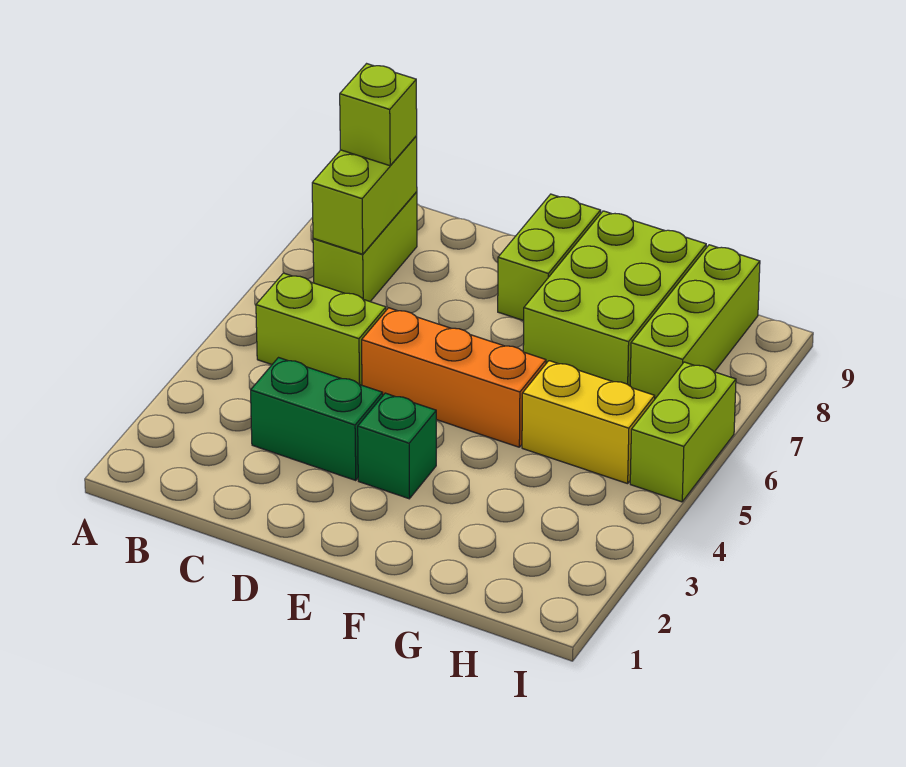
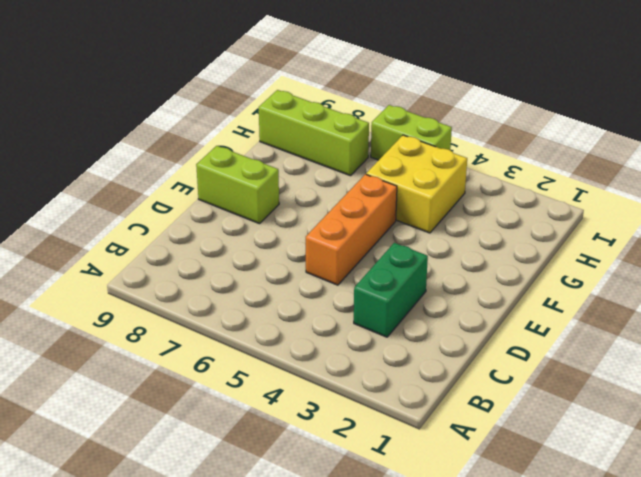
yellow 2x2 brick [366,135,467,233] -> yellow 1x2 brick [522,361,655,484]
none -> lime 1x2 brick [256,273,386,385]
none -> lime 1x2 brick [313,192,417,301]
none -> green 1x1 brick [358,393,436,499]

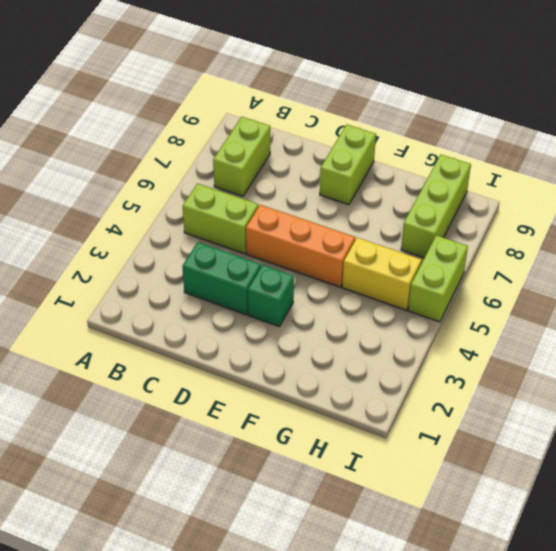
none -> lime 2x3 brick [523,211,706,386]
none -> lime 1x2 brick [312,136,417,254]
none -> lime 1x1 brick [340,64,417,166]

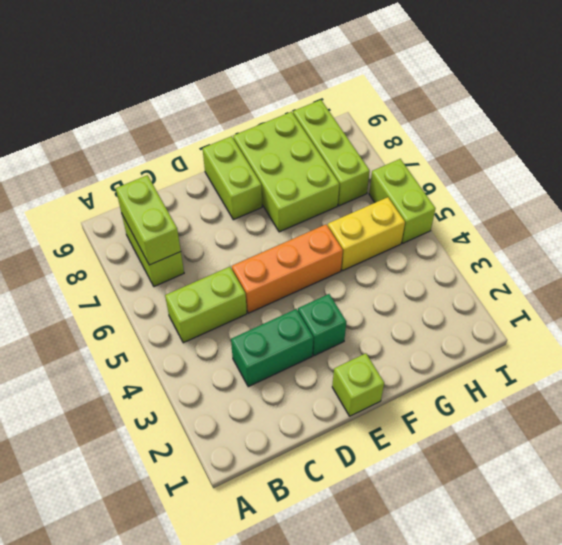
lime 1x1 brick [332,353,384,416] -> lime 1x1 brick moved to [340,64,417,166]

